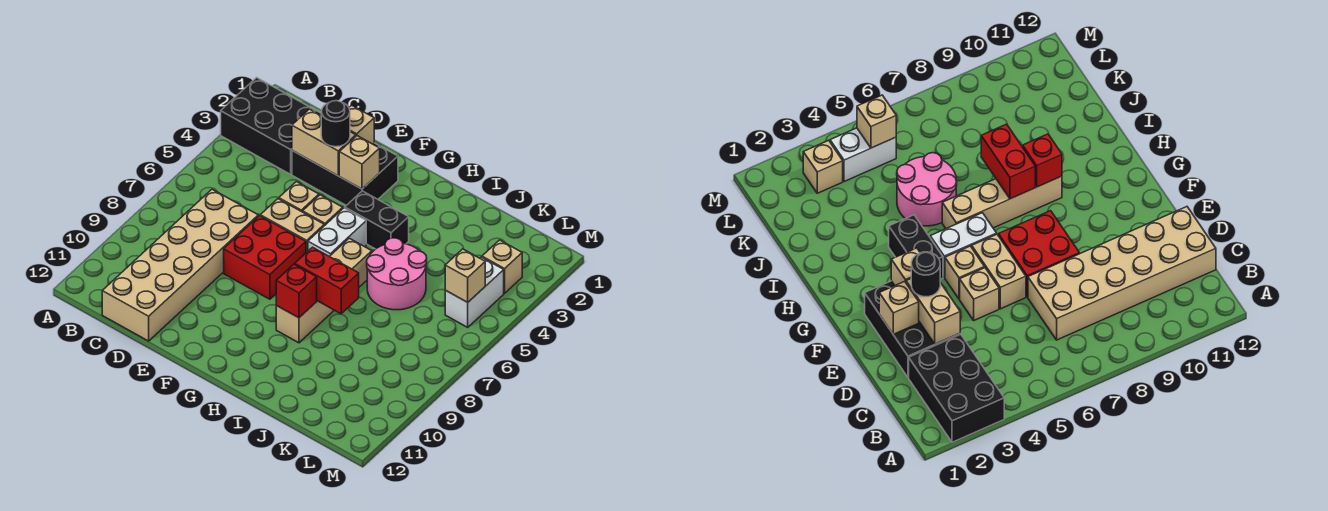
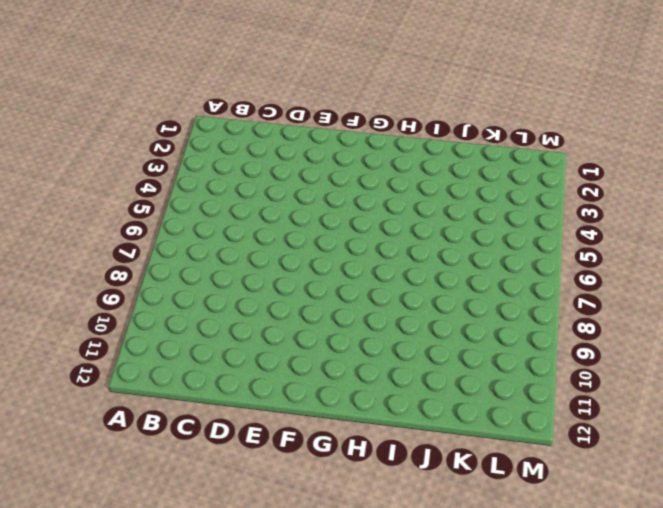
none -> black 2x3 brick [221,78,321,174]
none -> tan 2x6 brick [102,189,258,341]
none -> black 2x3 brick [292,143,398,205]

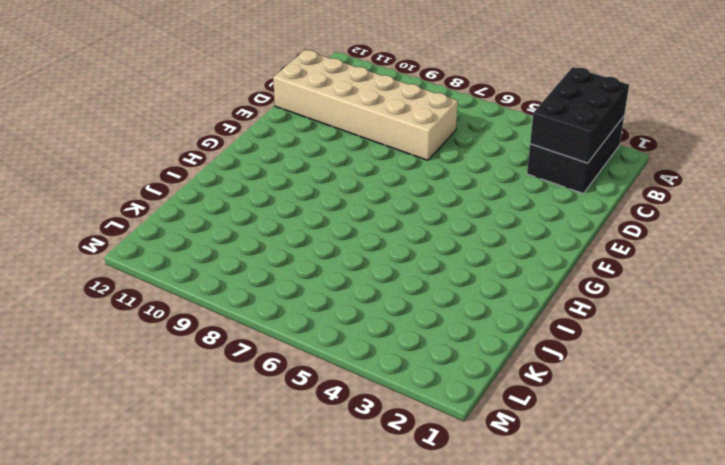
black 2x3 brick [530,67,629,163] -> black 2x3 brick moved to [292,143,398,205]
none -> tan 1x1 brick [279,182,319,212]
none -> tan 1x2 brick [260,199,324,253]
none -> red 2x2 brick [224,216,306,299]

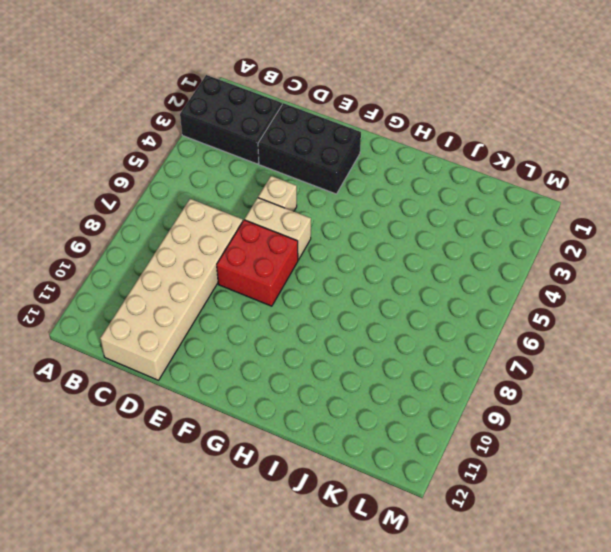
none -> tan 1x1 brick [303,195,343,226]
none -> black 1x2 brick [345,191,409,249]
none -> white 1x2 brick [308,208,366,256]

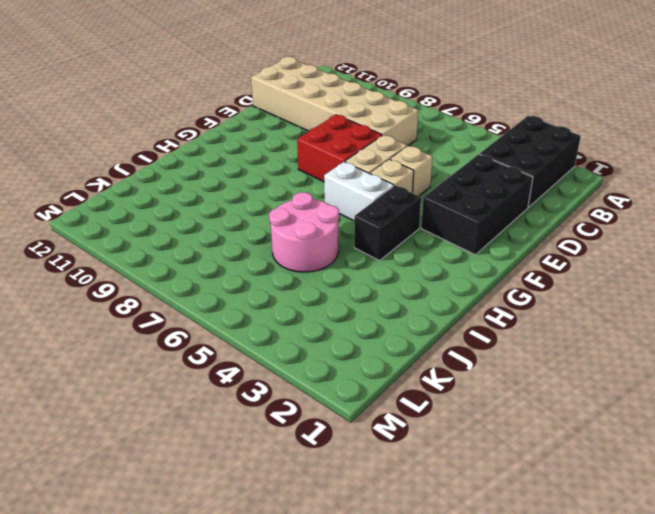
none -> tan 1x4 brick [276,238,372,343]
none -> tan 1x1 brick [482,240,522,293]
none -> white 1x2 brick [445,257,504,327]

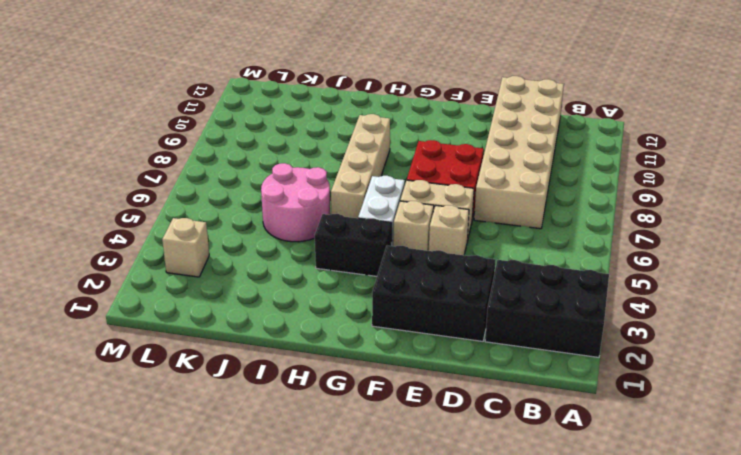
none -> white 1x2 brick [445,257,504,327]
none -> tan 1x2 brick [292,109,356,176]
none -> tan 1x1 brick [349,105,374,144]

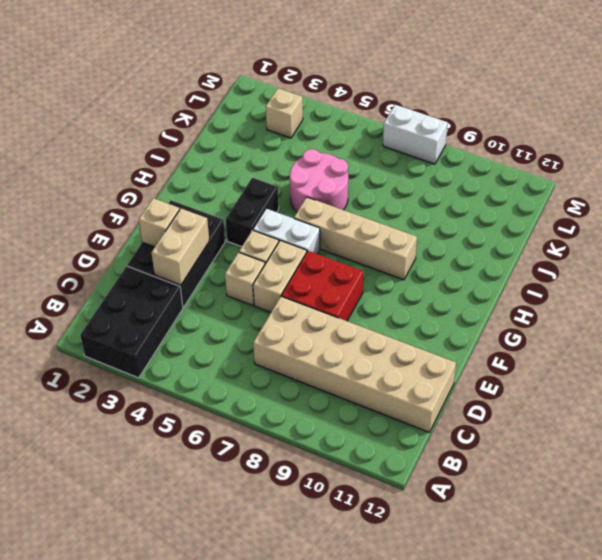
white 1x2 brick [383,105,448,164] -> white 1x2 brick moved to [445,257,504,327]
none -> tan 1x1 brick [339,136,380,189]
none -> red 1x2 brick [295,247,359,314]
none -> red 1x1 brick [276,264,317,318]

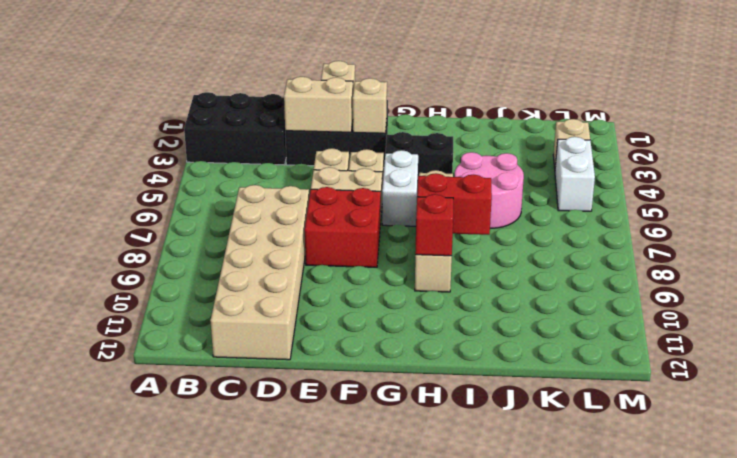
none -> tan 1x1 brick [445,249,485,302]
none -> black 1x1 round brick [321,101,350,147]

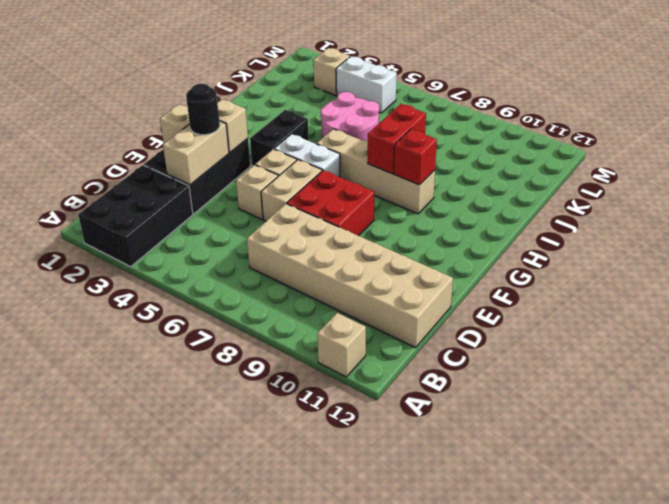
tan 1x1 brick [317,313,366,377] -> tan 1x1 brick moved to [445,249,485,302]

